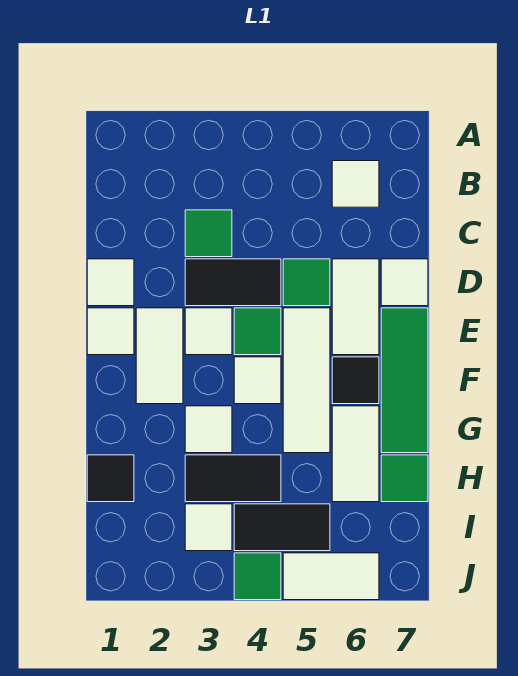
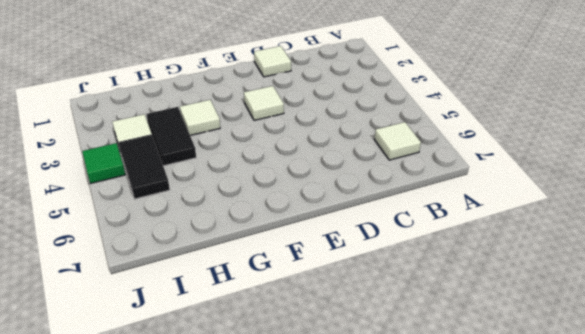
none -> green 1x1 tile [185,210,232,257]
none -> black 1x2 tile [185,259,281,306]
none -> green 1x1 tile [283,259,330,306]

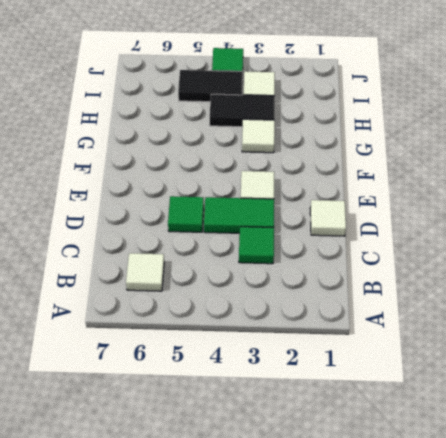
green 1x2 tile [204,197,274,233] -> black 1x2 tile [185,259,281,306]
none -> white 1x2 tile [332,259,379,355]
none -> white 1x1 tile [381,259,428,306]
none -> white 1x1 tile [87,308,134,355]

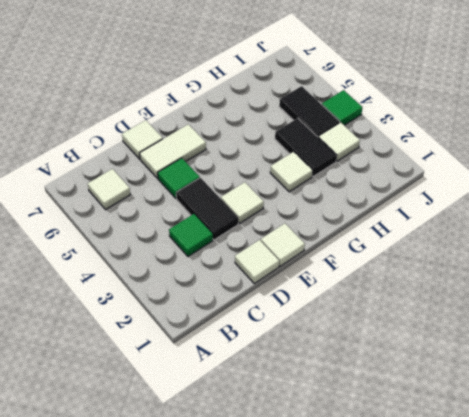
none -> white 1x2 tile [136,308,183,404]
none -> green 1x1 tile [234,308,281,355]
none -> white 1x3 tile [283,308,330,453]

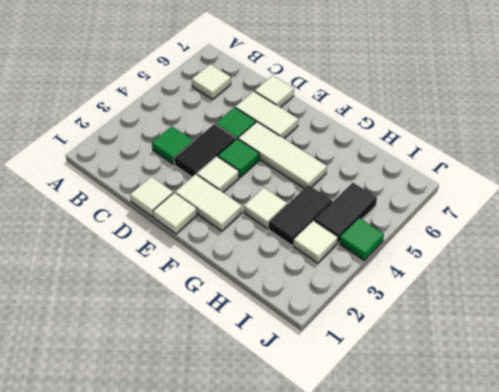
none -> green 1x3 tile [381,308,428,453]
none -> white 1x1 tile [234,357,281,404]
none -> black 1x1 tile [332,357,379,404]

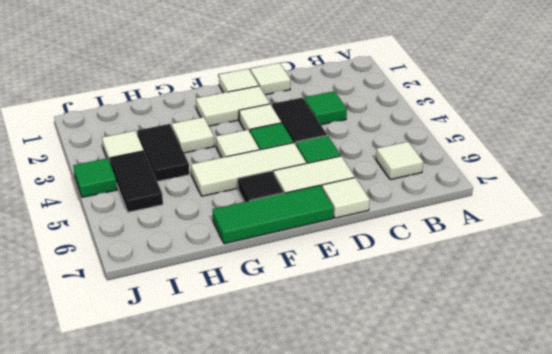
none -> white 1x2 tile [332,406,379,502]
none -> black 1x1 tile [87,455,134,502]
none -> green 1x1 tile [381,455,428,502]

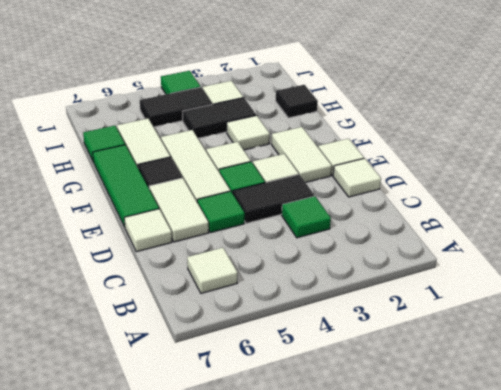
none -> white 1x2 tile [283,553,379,600]

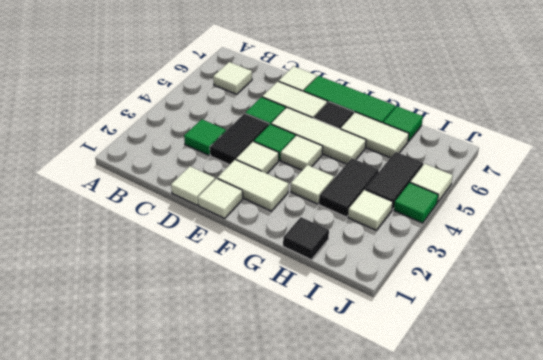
white 1x1 tile [410,164,453,203] -> white 1x2 tile [283,553,379,600]

